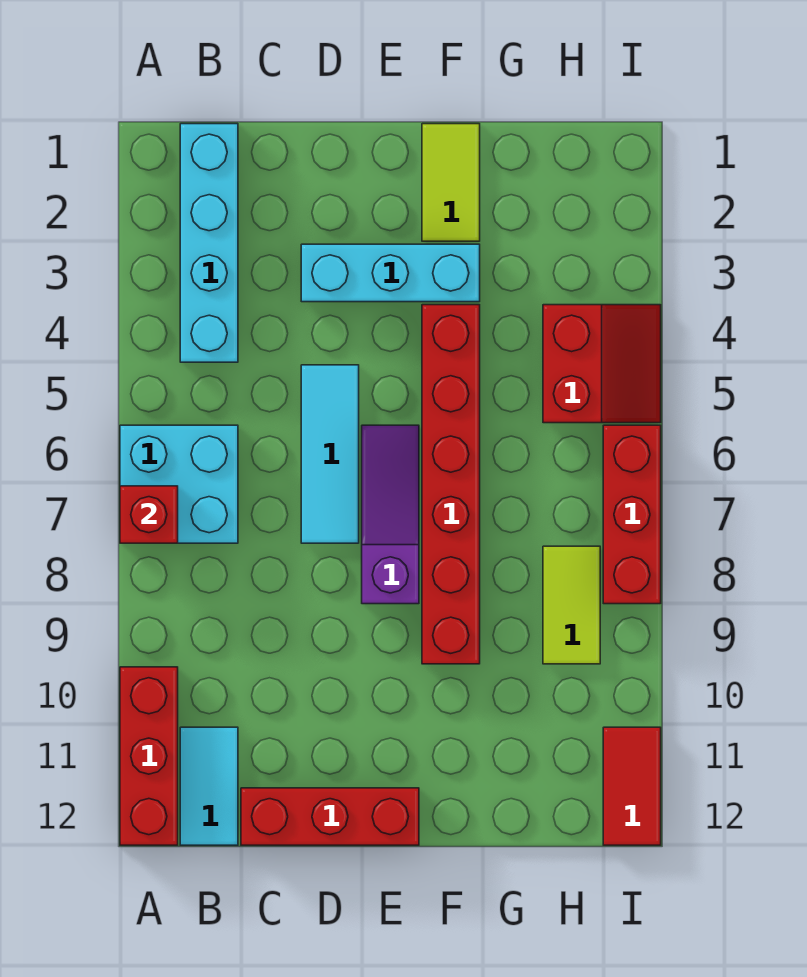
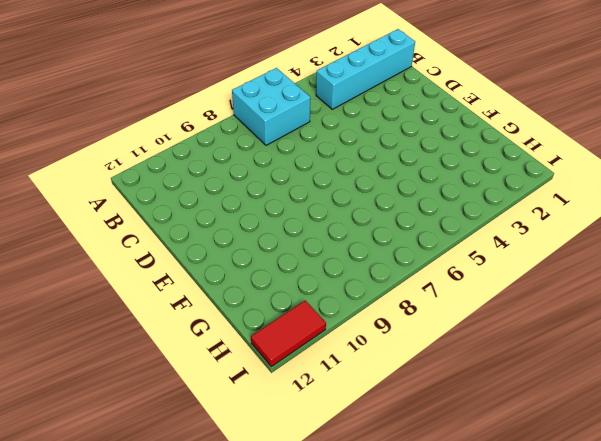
none -> red 1x3 brick [120,667,178,845]
none -> cyan 1x2 tile [180,727,238,845]
none -> red 1x3 brick [241,788,419,845]

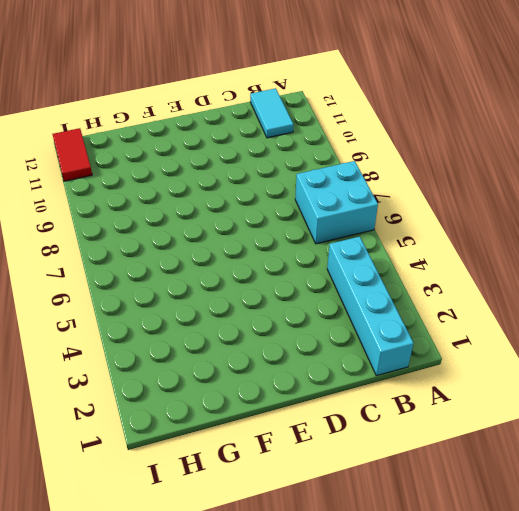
none -> red 1x3 brick [120,667,178,845]
none -> red 1x3 brick [241,788,419,845]
none -> cyan 1x3 brick [301,244,480,302]

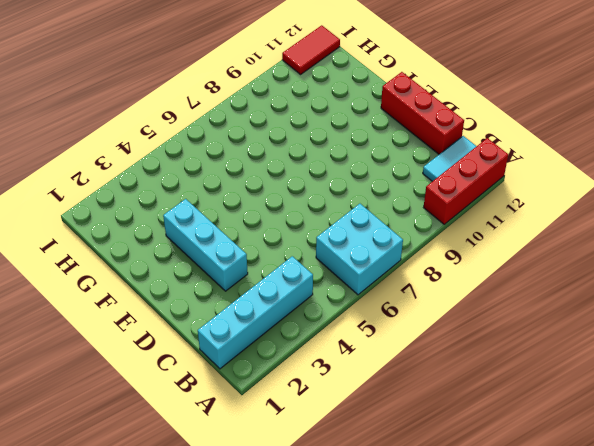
none -> cyan 1x3 tile [301,365,359,543]
none -> purple 1x3 slope [362,425,419,604]
none -> lime 1x2 tile [422,124,480,241]

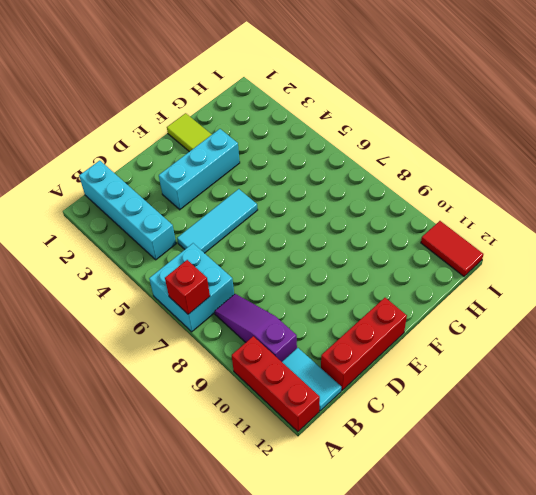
purple 1x3 slope [214,294,297,362] -> purple 1x3 slope moved to [362,425,419,604]
cyan 1x3 tile [177,189,258,253] -> cyan 1x3 tile turned to [301,365,359,543]
none -> red 1x6 brick [422,305,480,664]
none -> red 2x2 slope [543,305,661,423]
none -> lime 1x2 tile [543,546,600,664]

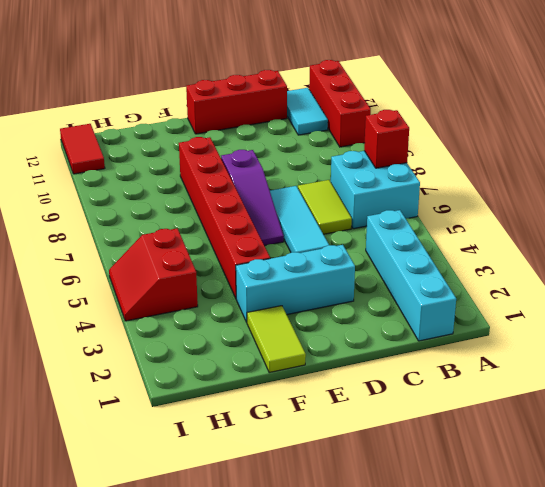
lime 1x2 tile [298,180,352,234] -> lime 1x2 tile moved to [543,546,600,664]
none -> red 1x3 brick [603,425,661,604]

